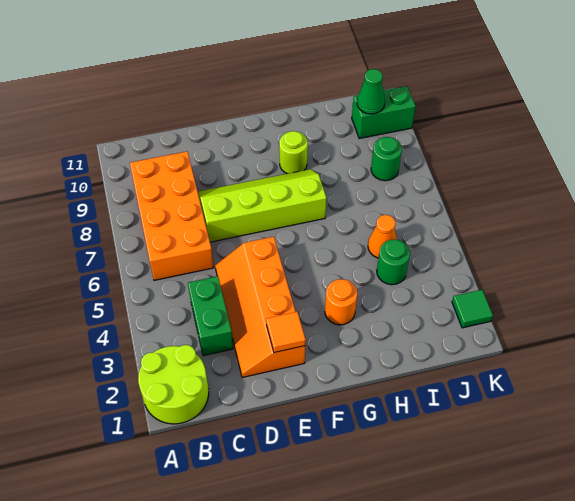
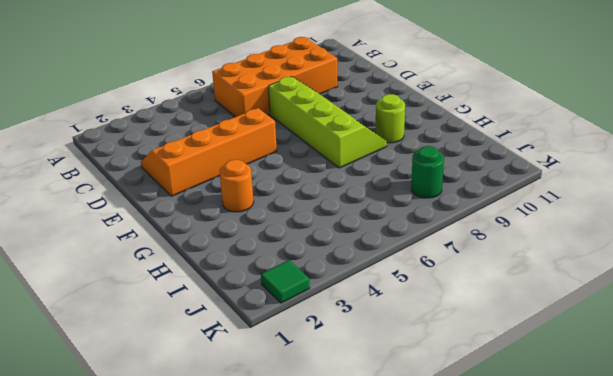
none -> lime 2x2 round brick [138,345,209,424]
none -> green 1x2 brick [188,276,233,356]
none -> green 1x1 round brick [377,239,410,285]

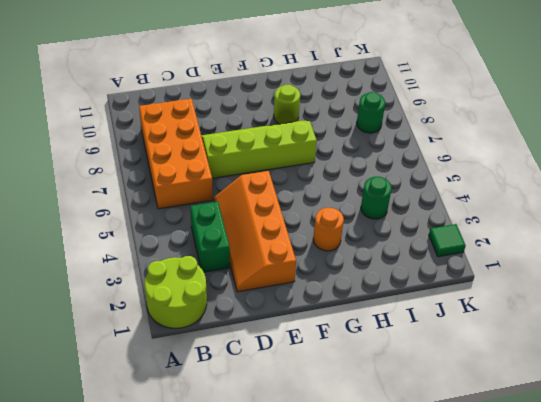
none -> orange 1x1 cone [368,215,397,258]
none -> green 1x2 brick [352,86,416,138]
none -> orange 1x1 tile [266,312,306,353]

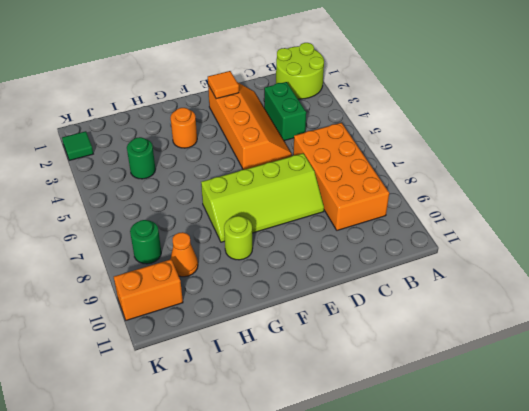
orange 1x1 cone [171,232,198,277] -> orange 1x1 cone moved to [368,215,397,258]
orange 1x2 brick [114,259,183,320] -> green 1x2 brick [352,86,416,138]
none -> green 1x1 cone [357,69,385,114]

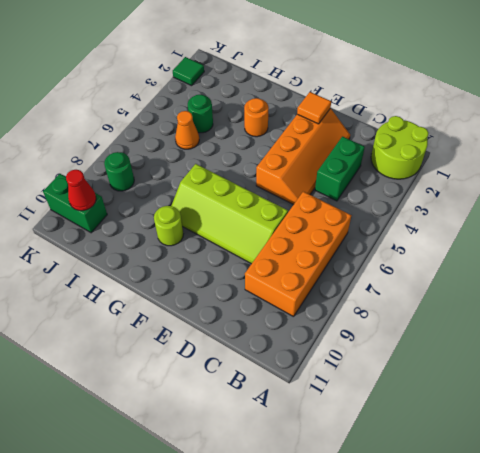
red 1x1 cone [66,170,96,211] -> green 1x1 cone [357,69,385,114]

